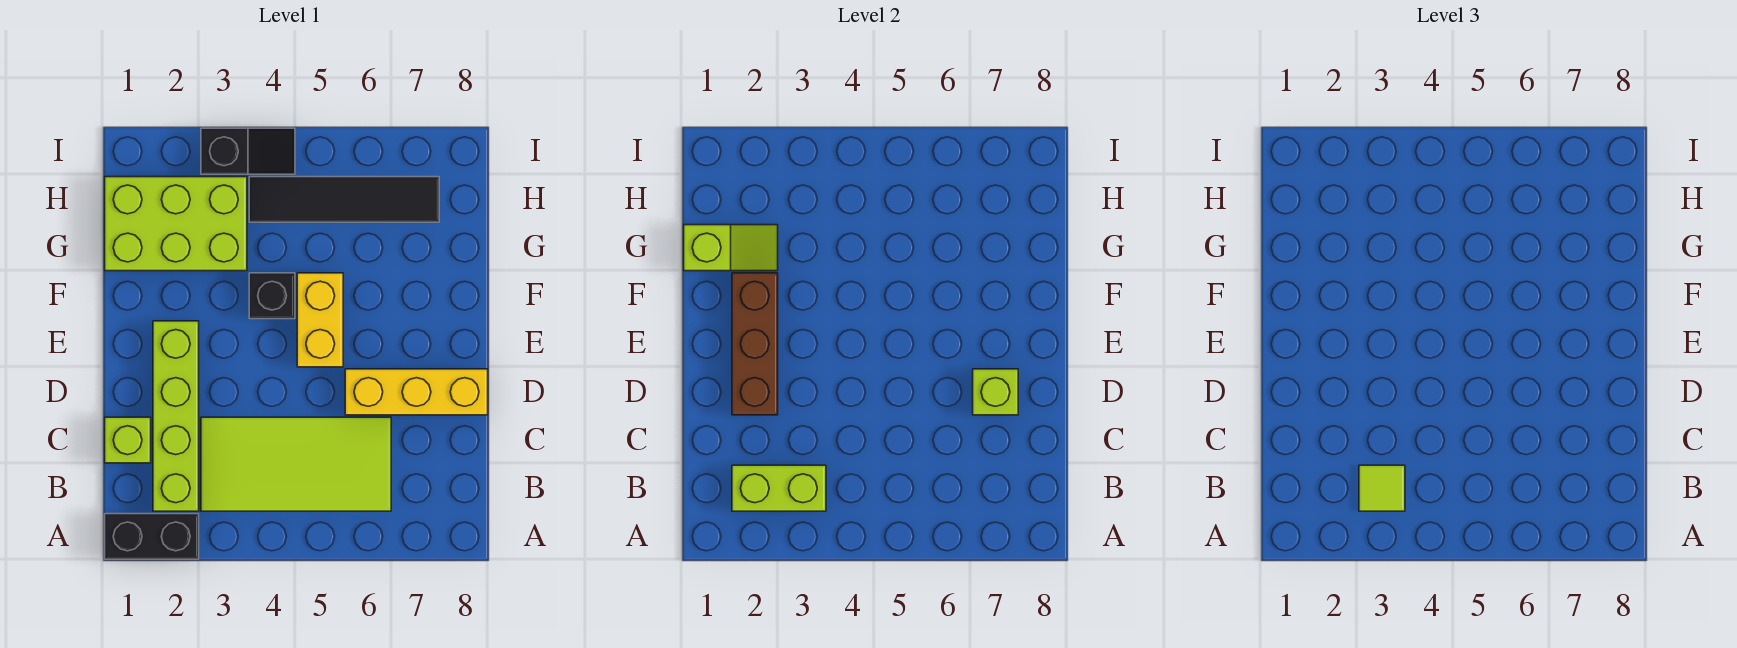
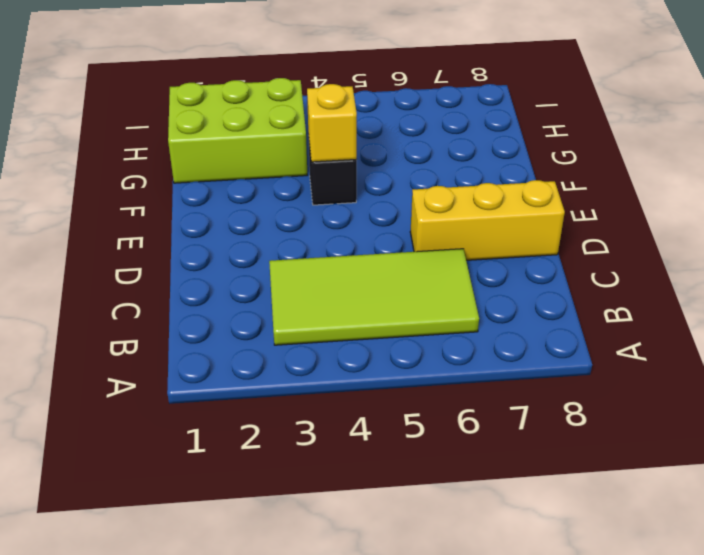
yellow 1x1 brick [307,84,357,162] -> none
none -> black 1x2 brick [105,514,199,559]
none -> lime 1x4 brick [153,321,199,511]
none -> lime 1x1 brick [105,417,151,463]

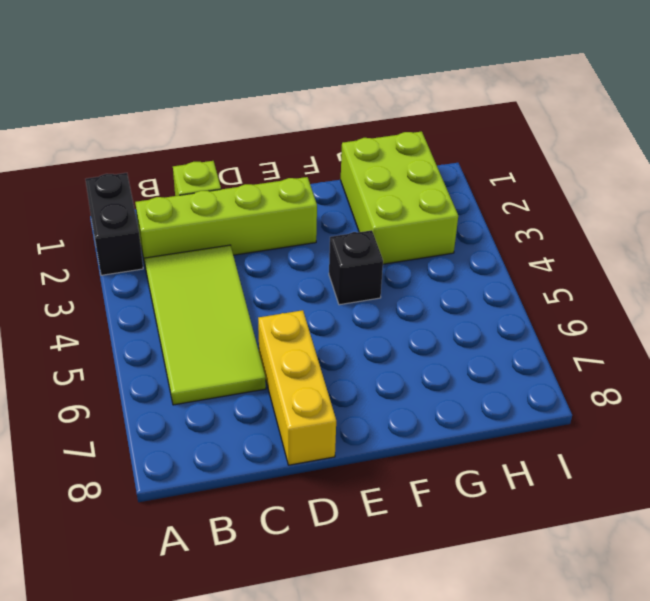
none -> yellow 1x2 brick [297,273,343,367]
none -> black 1x4 tile [249,177,439,222]
none -> black 1x2 slope [201,128,295,174]

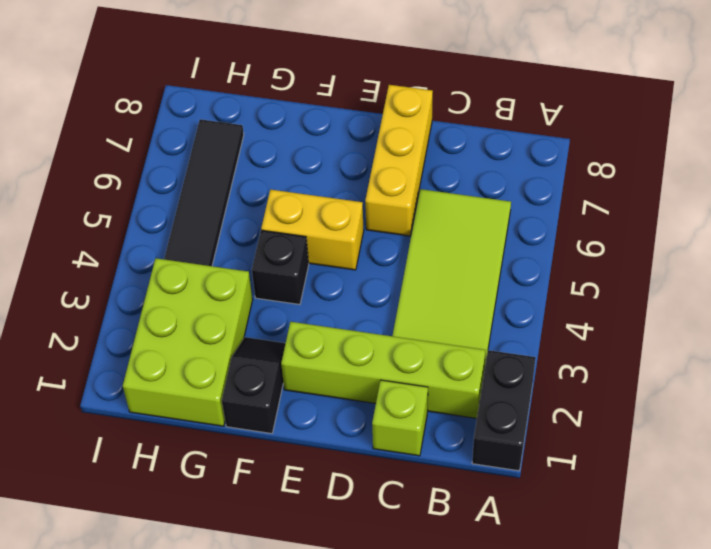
black 1x2 slope [222,337,285,434] -> black 1x2 slope moved to [201,128,295,174]
none -> lime 1x2 brick [732,465,826,511]
none -> brown 1x3 brick [732,273,778,415]
none -> lime 1x1 brick [973,369,1018,415]

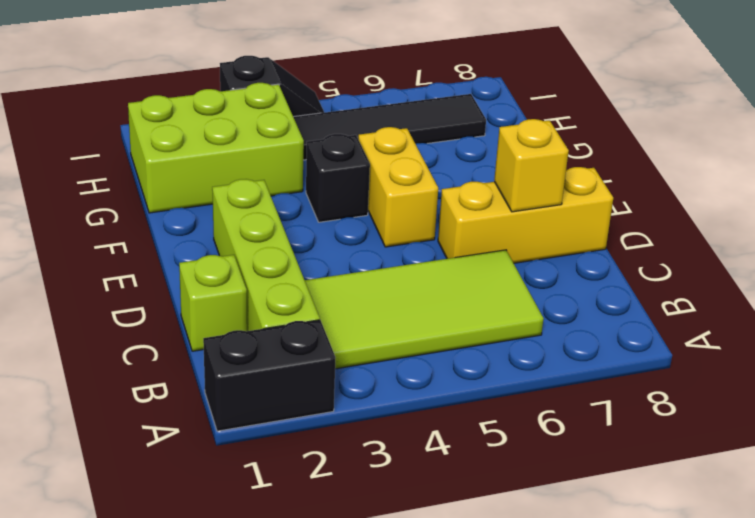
yellow 1x1 brick [494,119,569,212] -> lime 1x1 brick [973,369,1018,415]
none -> lime 1x2 brick [732,465,826,511]
none -> brown 1x3 brick [732,273,778,415]
none -> lime 1x2 slope [684,225,778,271]

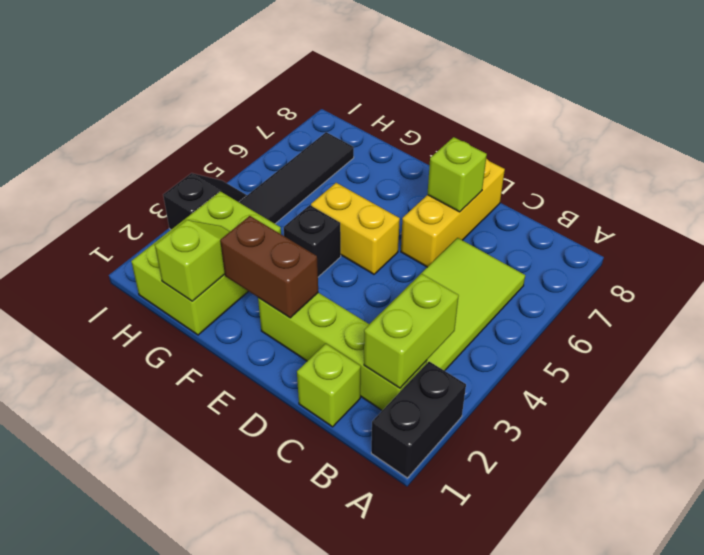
brown 1x2 brick [220,216,318,318] -> brown 1x3 brick [732,273,778,415]
none -> lime 1x1 tile [1359,465,1405,511]

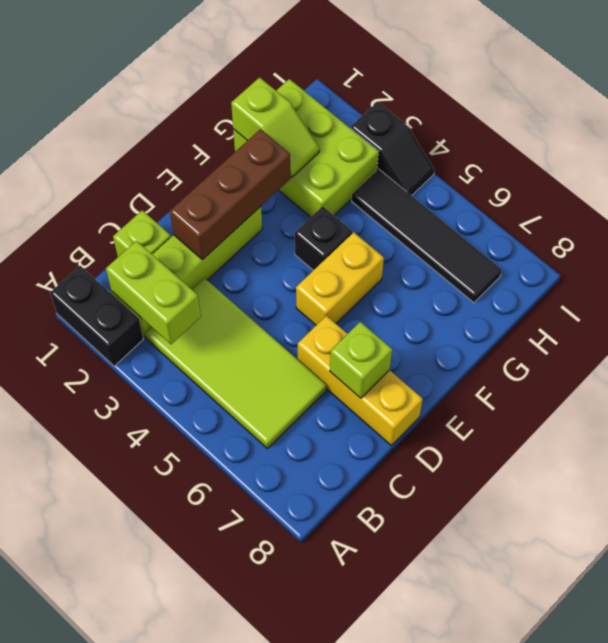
none -> lime 1x1 tile [1359,465,1405,511]

